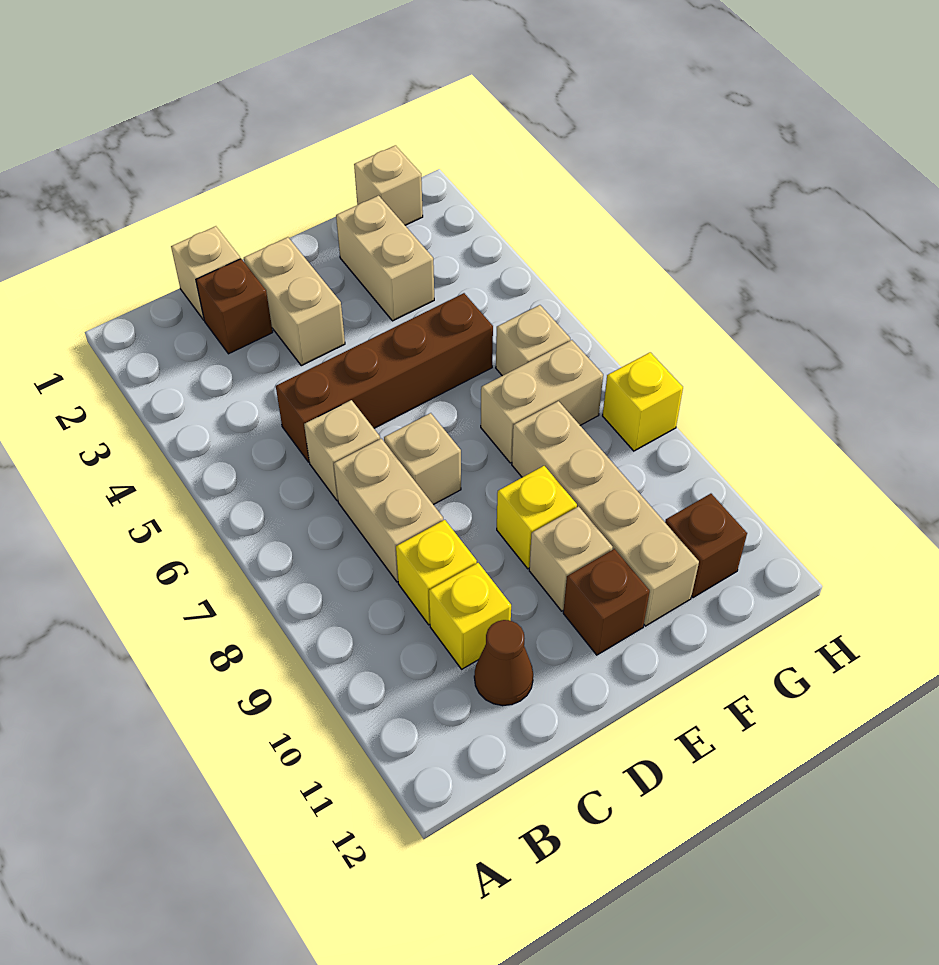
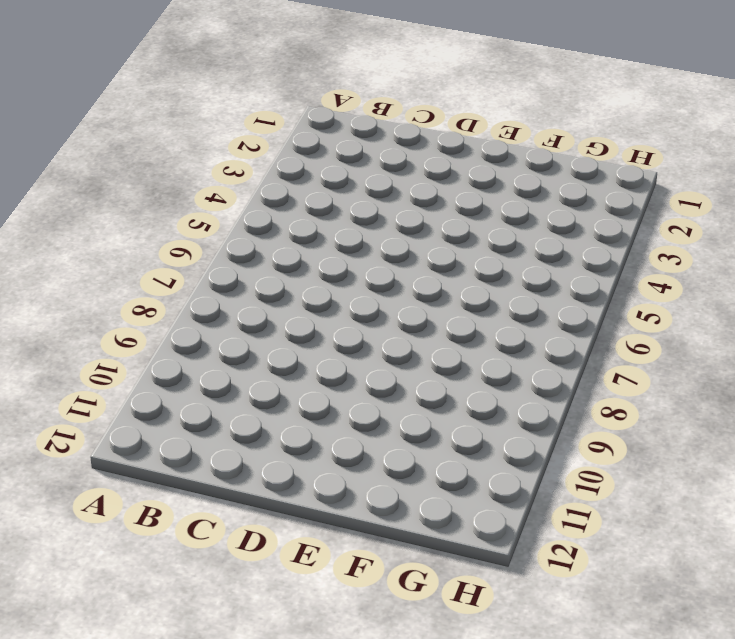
none -> tan 1x1 brick [171,226,240,320]
none -> brown 1x1 brick [196,259,273,354]
none -> brown 1x4 brick [276,293,493,462]

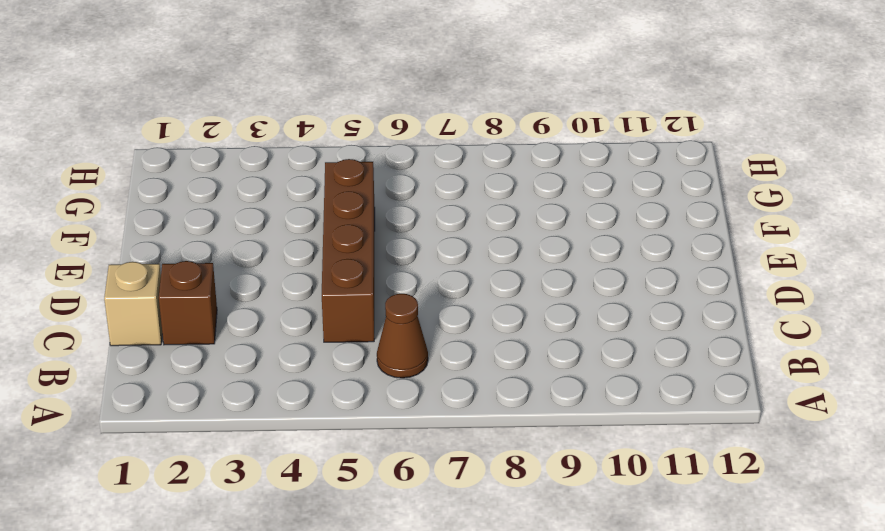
brown 1x1 cone [377,294,428,378] -> brown 1x1 cone moved to [474,620,533,706]
none -> tan 1x1 brick [304,400,380,501]
none -> tan 1x2 brick [334,439,443,582]
none -> yellow 1x1 brick [396,520,477,625]

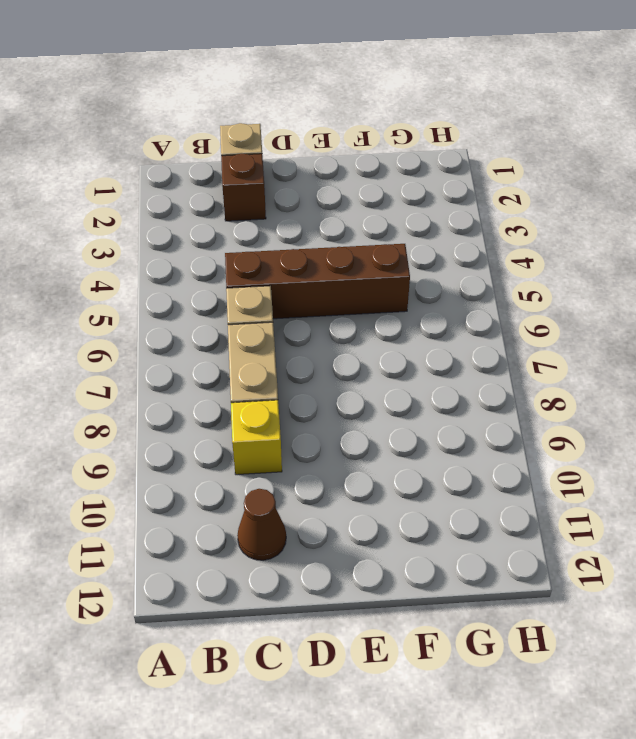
none -> yellow 1x1 brick [429,563,511,669]
none -> tan 1x2 brick [244,237,345,366]
none -> tan 1x1 brick [384,413,461,505]

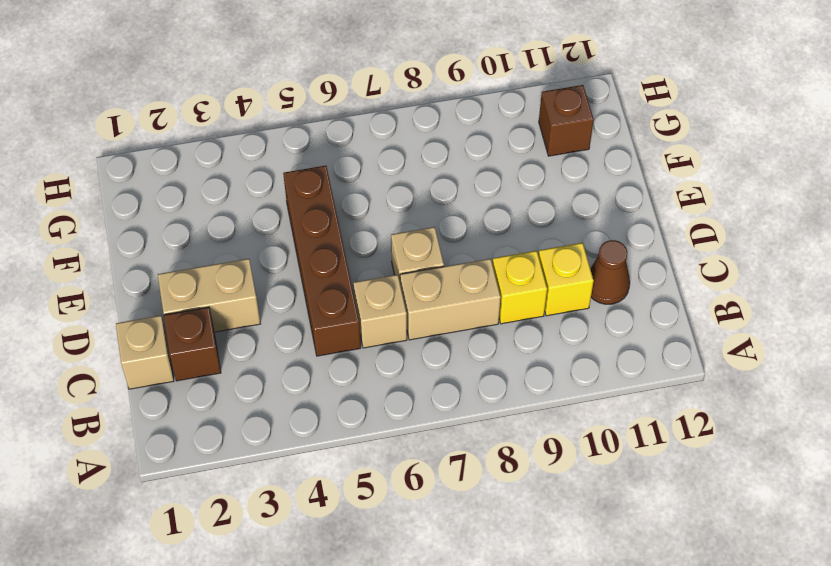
none -> yellow 1x1 brick [497,466,577,569]
none -> tan 1x1 brick [529,506,613,611]
none -> brown 1x1 brick [563,549,650,655]

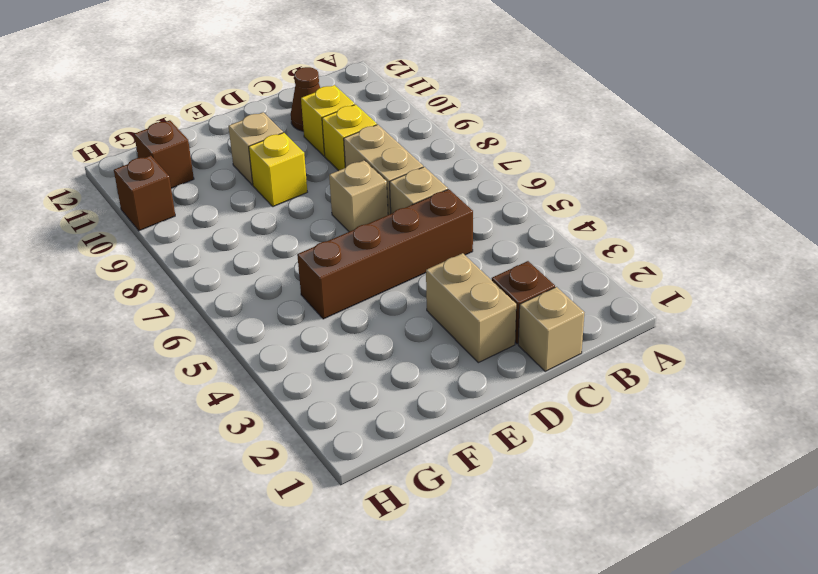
brown 1x1 brick [114,156,175,231] -> brown 1x1 brick moved to [563,549,650,655]
none -> tan 1x2 brick [336,196,434,321]
none -> tan 1x2 brick [481,340,603,463]
none -> tan 1x4 brick [512,401,699,626]

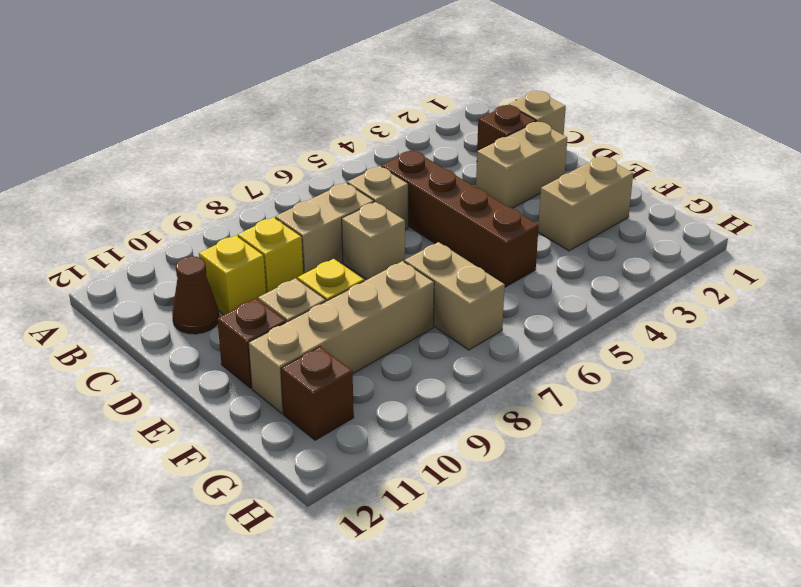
none -> tan 1x1 brick [354,145,423,225]
none -> tan 1x1 brick [496,305,570,376]
none -> yellow 1x1 brick [603,352,683,451]

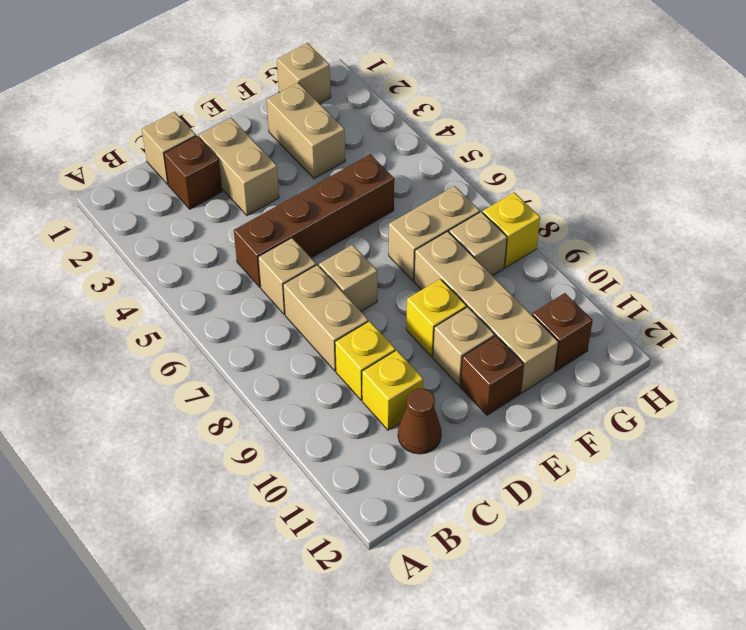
tan 1x1 brick [449,212,507,276] -> tan 1x1 brick moved to [496,305,570,376]

